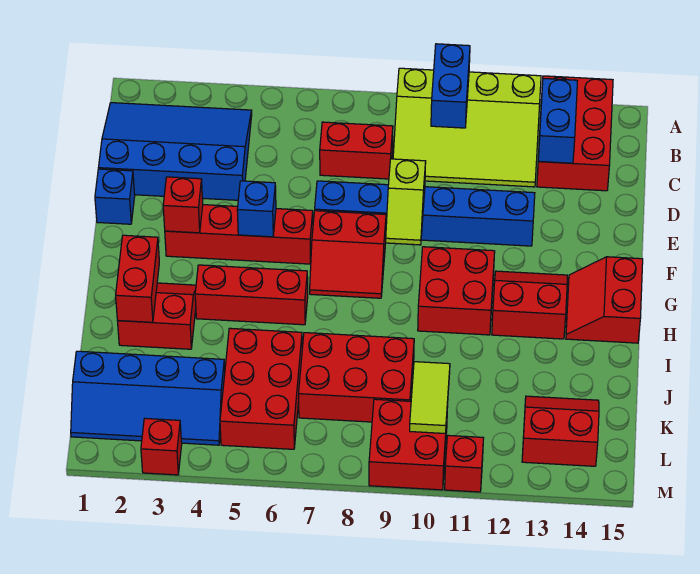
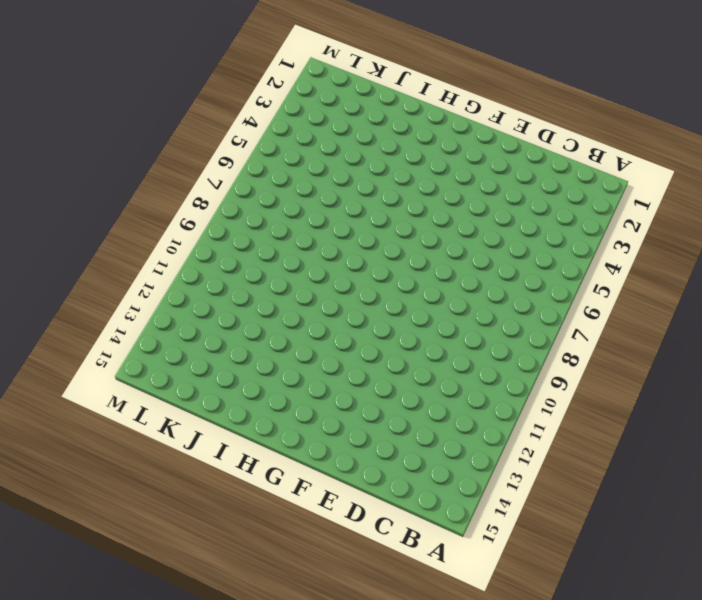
none -> lime 3x4 slope [393,68,541,187]
none -> red 2x3 brick [537,76,613,191]
none -> blue 3x4 slope [99,103,252,200]

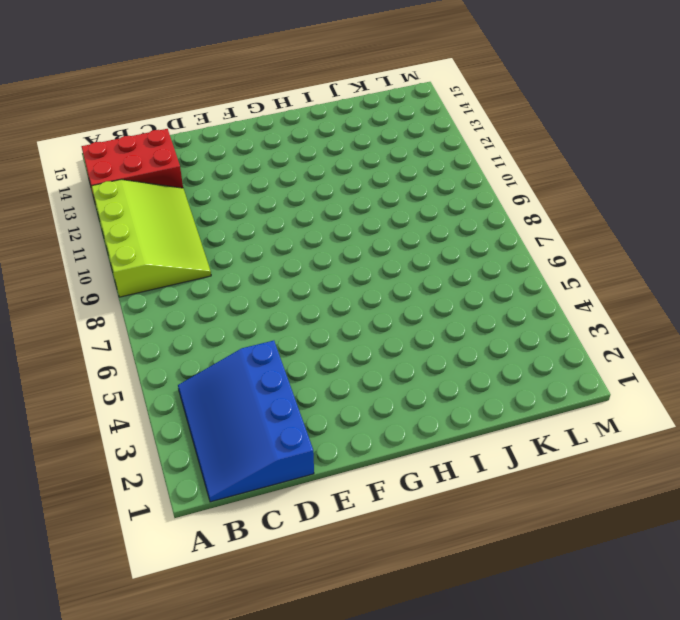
none -> red 1x2 brick [320,122,393,179]
none -> blue 1x1 brick [95,169,135,224]
none -> blue 1x6 brick [315,181,535,246]

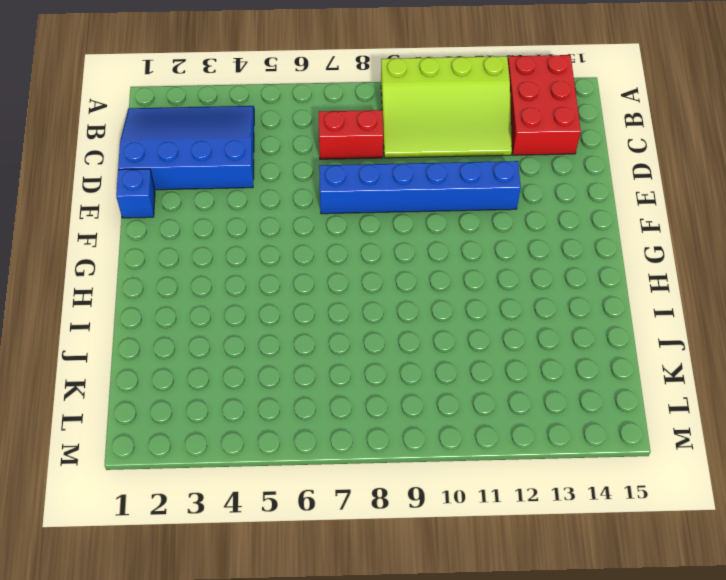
none -> red 1x4 brick [165,205,313,264]
none -> red 2x2 slope [310,211,386,298]
none -> red 2x2 brick [418,247,495,335]

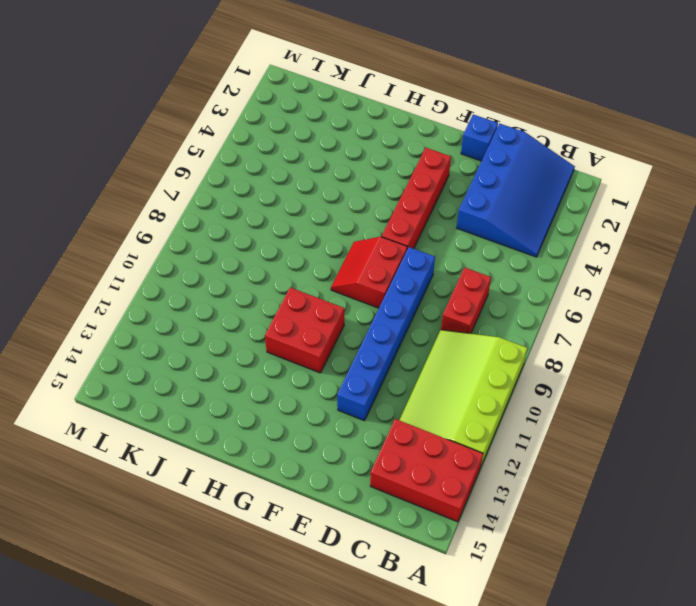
none -> red 2x2 slope [492,271,567,339]
none -> red 2x2 slope [566,257,643,343]
none -> red 2x2 slope [118,283,196,349]

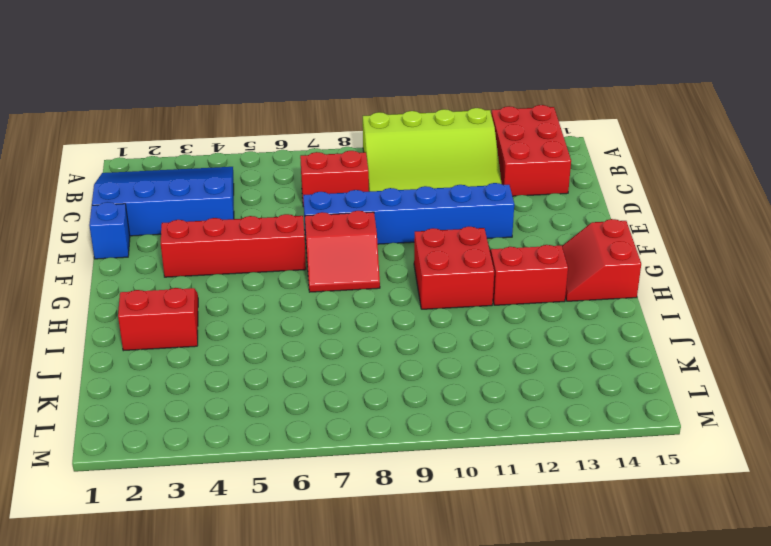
none -> red 1x3 brick [195,265,308,325]
none -> red 2x3 brick [220,328,302,449]
none -> red 2x3 brick [299,333,414,422]

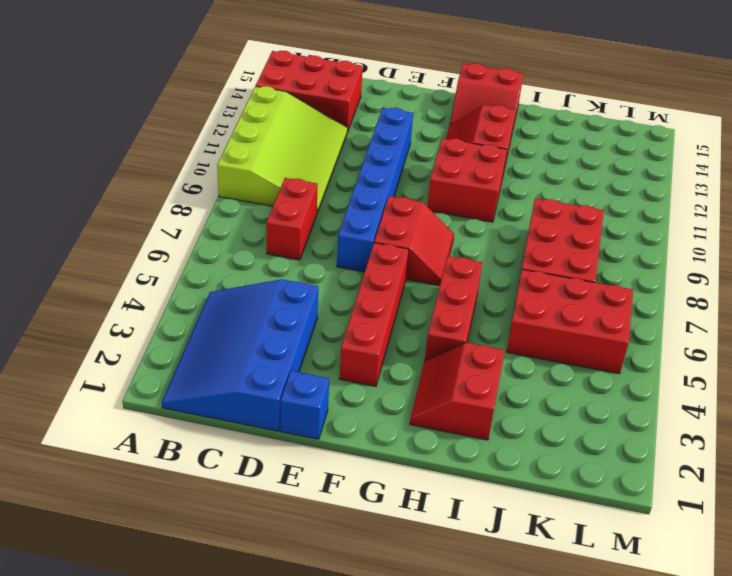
none -> blue 2x4 slope [71,351,225,445]
none -> red 2x2 slope [522,396,599,466]
none -> red 2x2 brick [369,399,448,490]

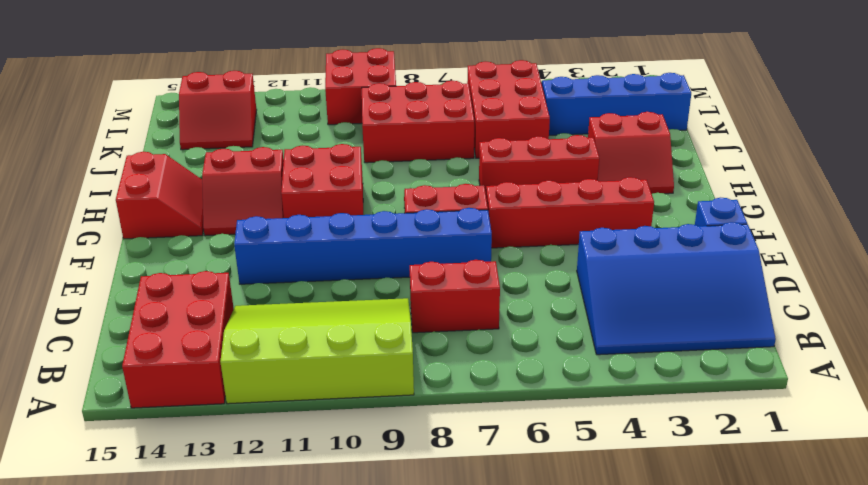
none -> red 1x1 brick [141,418,182,475]
none -> red 1x1 brick [445,435,484,492]
none -> blue 1x2 brick [431,44,470,128]

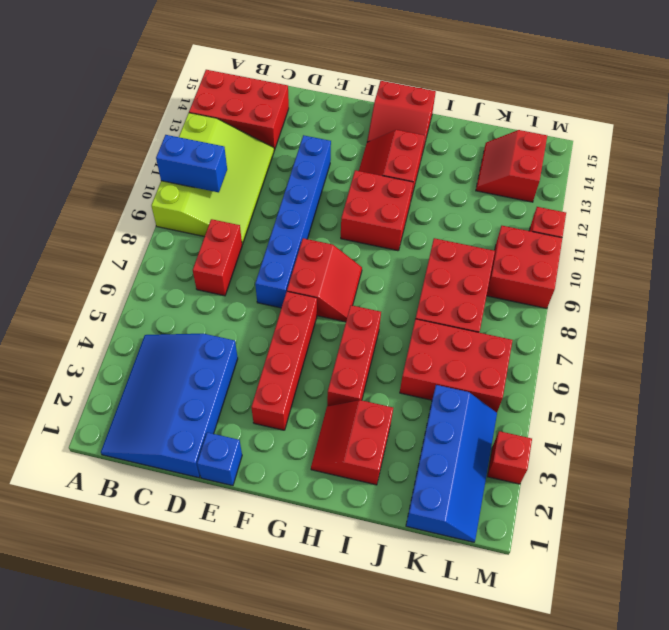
none -> blue 1x2 brick [538,78,577,163]
none -> lime 1x2 slope [386,159,426,245]
none -> red 1x1 brick [163,177,203,233]

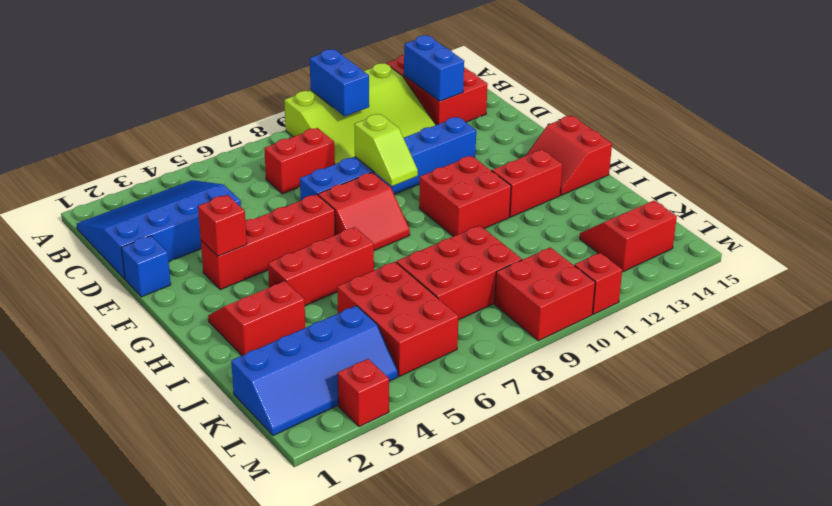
none -> blue 1x1 brick [237,181,276,237]
none -> red 1x2 brick [116,235,159,322]
none -> lime 1x2 tile [410,362,450,434]

